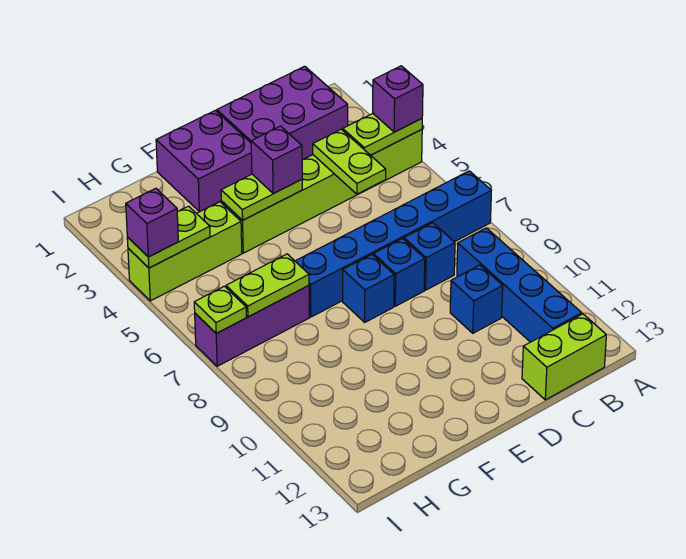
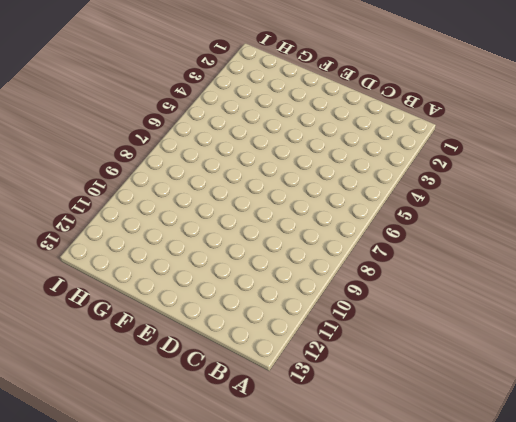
none -> lime 1x6 brick [221,130,422,253]
none -> blue 1x6 brick [295,171,491,317]
none -> purple 2x3 brick [217,66,348,160]

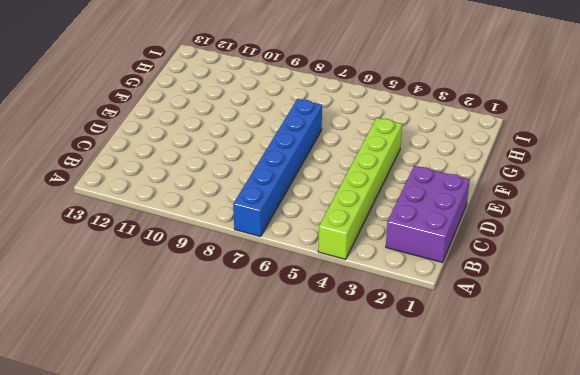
none -> blue 1x4 brick [457,228,582,342]
none -> lime 1x2 brick [522,314,606,400]
none -> blue 1x1 brick [404,223,455,290]

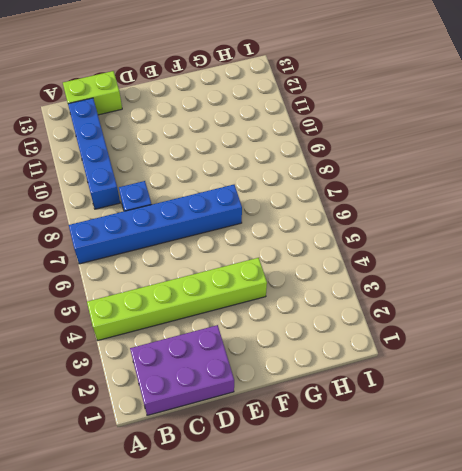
none -> blue 1x1 brick [450,265,503,333]
none -> blue 1x1 brick [373,239,425,306]
none -> purple 2x2 brick [156,110,252,212]

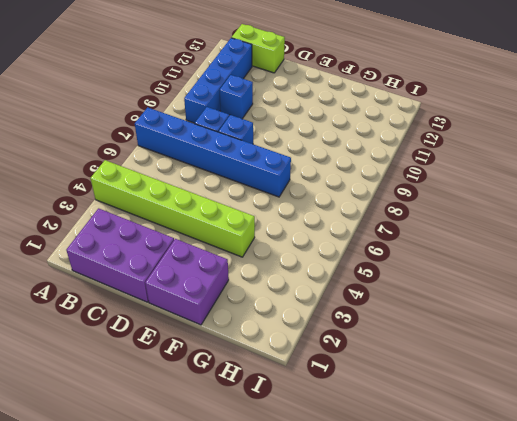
none -> blue 1x1 brick [343,255,394,322]
none -> lime 1x3 brick [128,202,242,301]
none -> purple 1x3 brick [195,286,309,366]

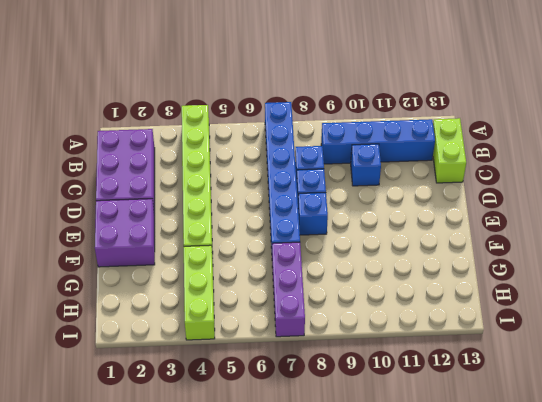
none -> lime 1x2 plate [343,114,422,155]
none -> lime 1x2 plate [313,129,386,194]
none -> lime 1x2 plate [221,174,302,220]

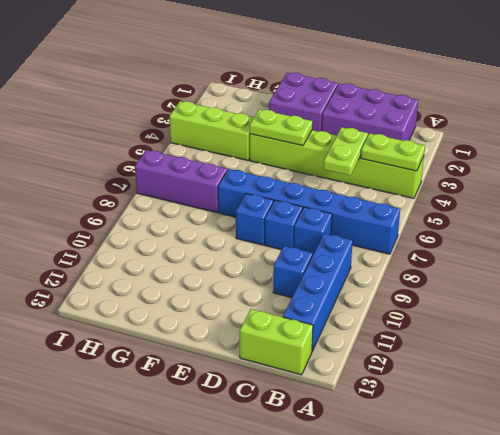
none -> lime 1x2 plate [226,254,309,317]
none -> lime 1x2 plate [127,206,210,268]
none -> lime 1x1 plate [194,286,246,333]

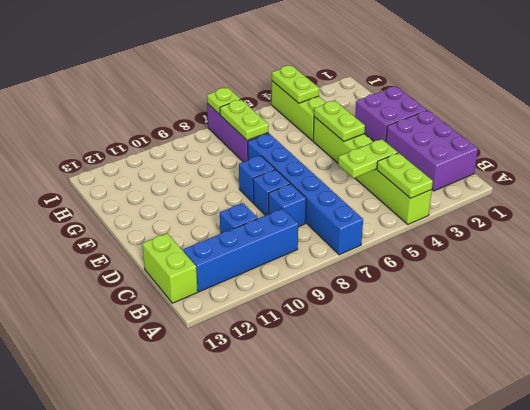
none -> purple 1x1 brick [373,66,423,132]
none -> purple 1x1 brick [251,126,302,193]
none -> purple 1x1 brick [126,188,178,257]

